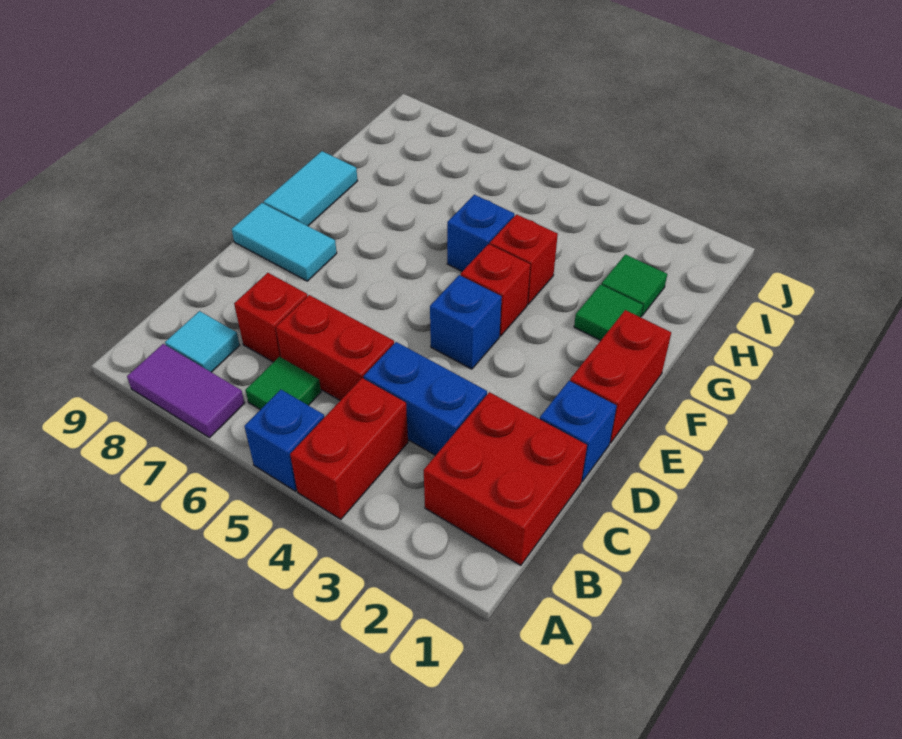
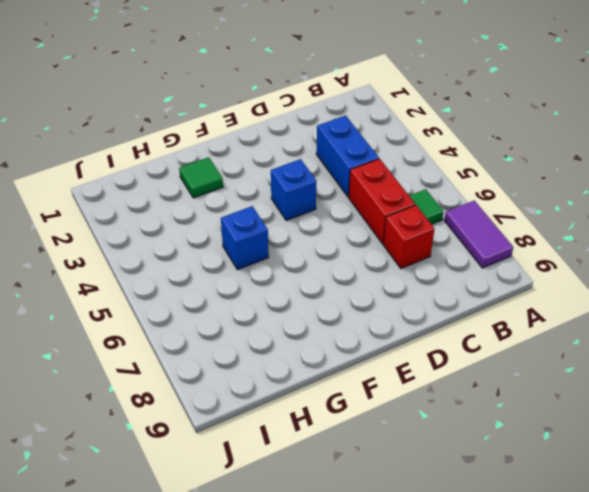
none -> red 1x2 brick [290,378,408,519]
none -> blue 1x1 brick [244,390,324,491]
none -> red 2x2 brick [424,392,587,565]

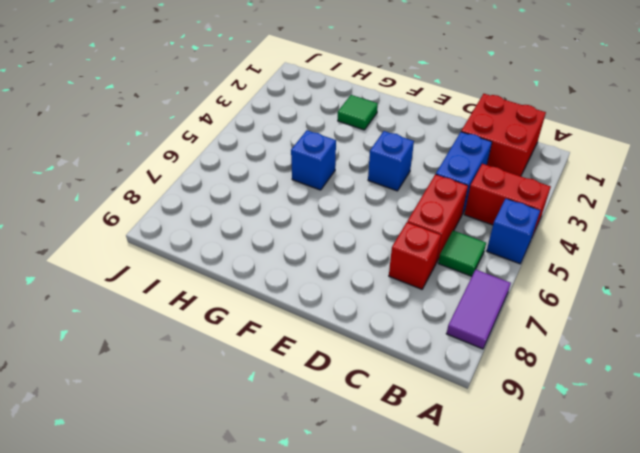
none -> cyan 1x1 tile [165,311,240,372]
none -> blue 1x1 brick [540,381,617,482]
none -> red 1x2 brick [570,310,671,443]

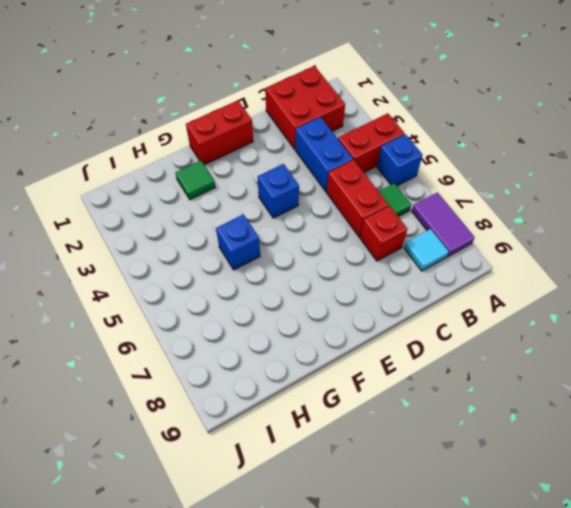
none -> blue 1x1 brick [540,381,617,482]
none -> cyan 1x2 tile [232,203,337,281]
none -> red 1x1 brick [461,244,530,336]

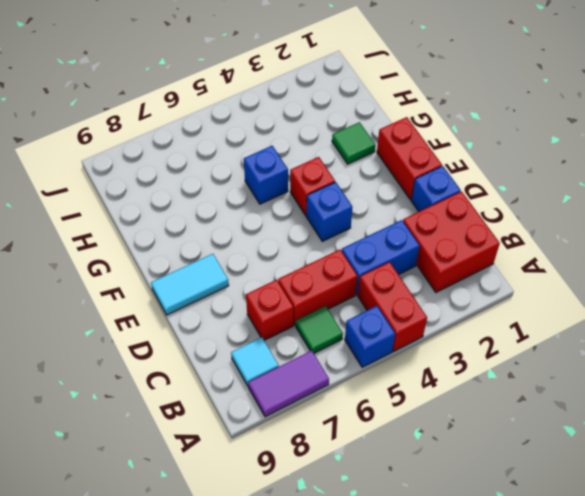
none -> cyan 1x2 tile [264,151,358,226]
none -> red 1x1 brick [490,214,558,304]
none -> green 1x1 tile [601,255,667,316]

